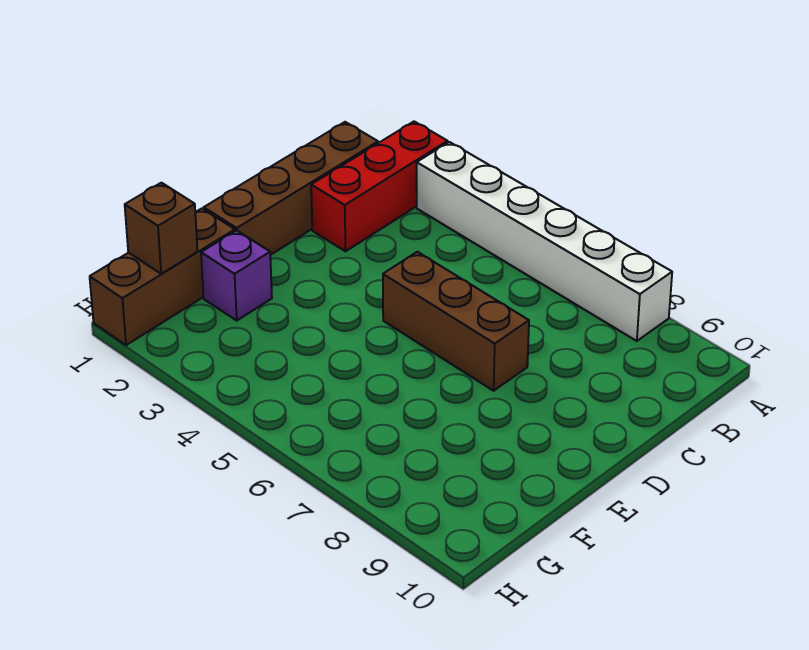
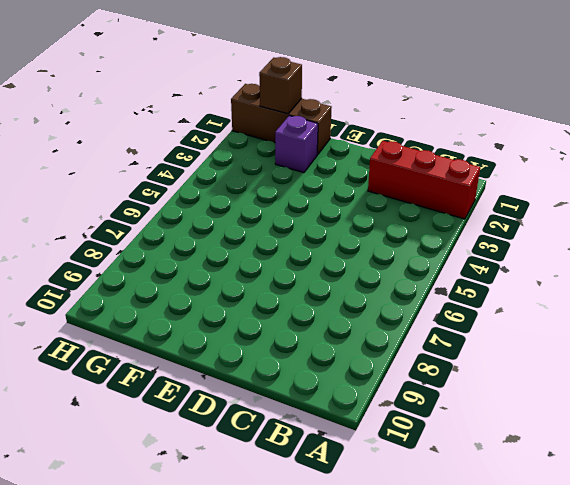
none -> white 1x6 brick [417,142,672,341]
none -> brown 1x4 brick [204,122,378,255]

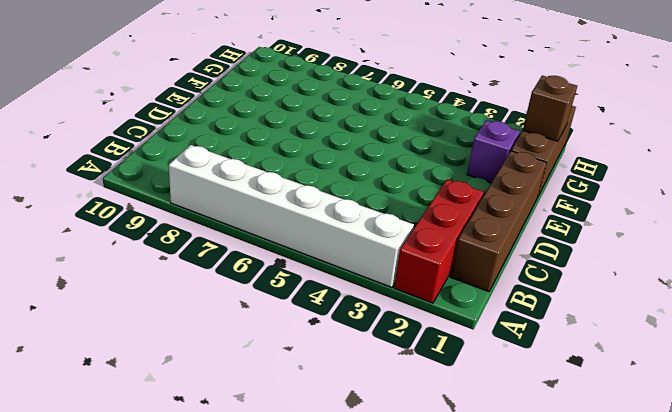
none -> brown 1x3 brick [383,252,529,391]

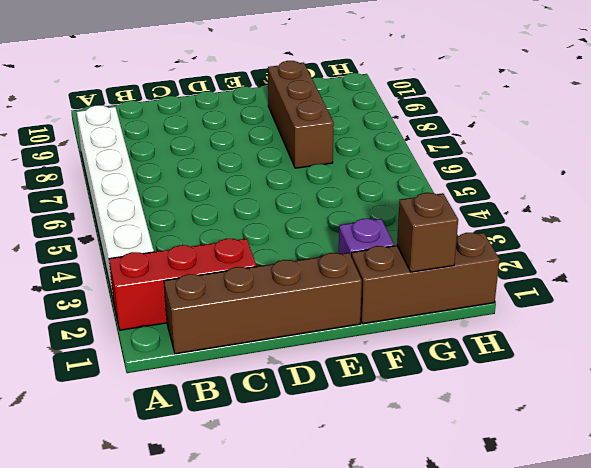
brown 1x3 brick [268,61,334,168] -> brown 1x3 brick moved to [383,252,529,391]

